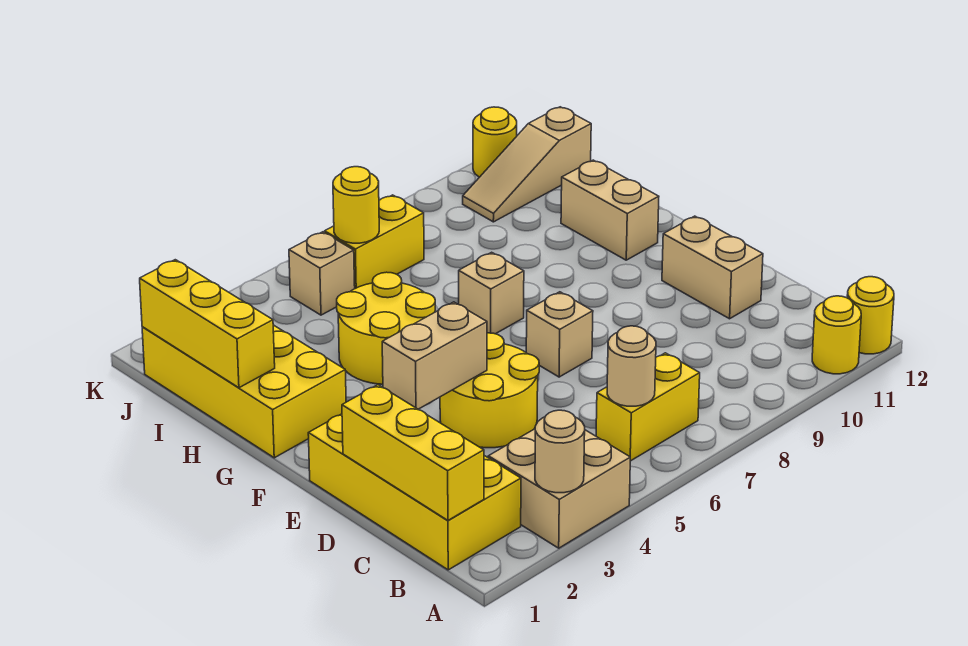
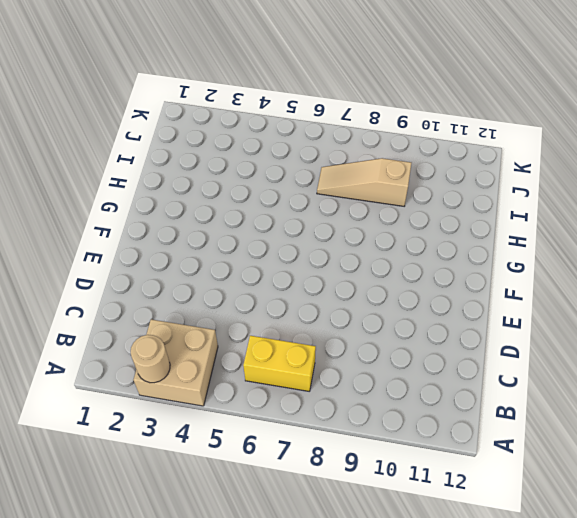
tan 1x3 slope [317,158,411,206] -> tan 1x3 slope moved to [463,107,591,222]
none -> yellow 1x1 round brick [812,296,861,374]
none -> yellow 1x1 round brick [847,277,894,354]
none -> yellow 2x4 brick [308,414,521,570]

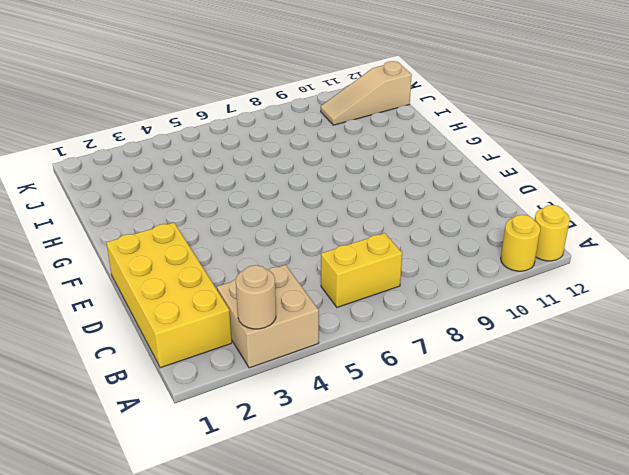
none -> yellow 2x2 round brick [440,333,539,448]
none -> tan 1x2 brick [662,216,763,319]
none -> tan 1x1 brick [526,292,593,377]

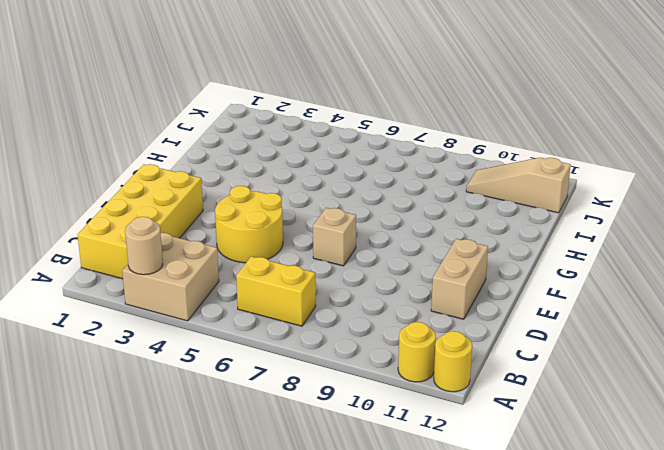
none -> yellow 2x4 brick [142,325,346,458]
none -> yellow 2x2 round brick [337,272,435,384]
none -> tan 1x1 brick [459,252,524,334]

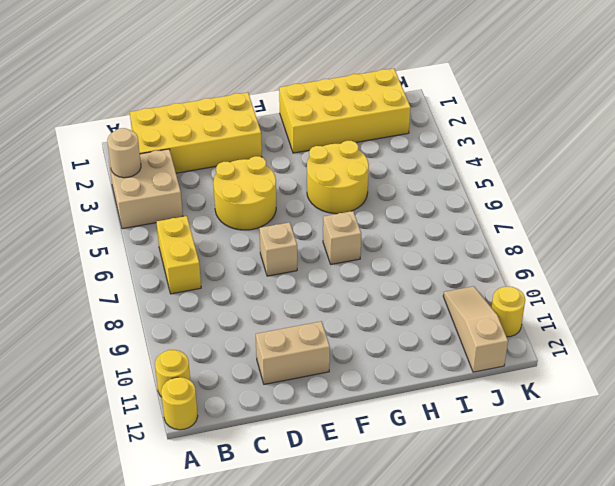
none -> tan 1x2 brick [561,160,659,260]
none -> tan 1x1 brick [289,232,355,315]
none -> yellow 1x2 brick [325,195,424,289]

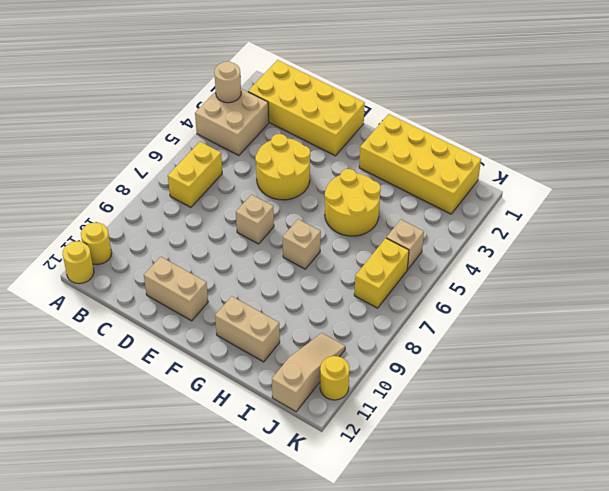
none -> yellow 1x3 brick [342,385,484,520]
none -> tan 1x1 round brick [607,326,656,406]
none -> tan 1x2 brick [382,302,487,409]

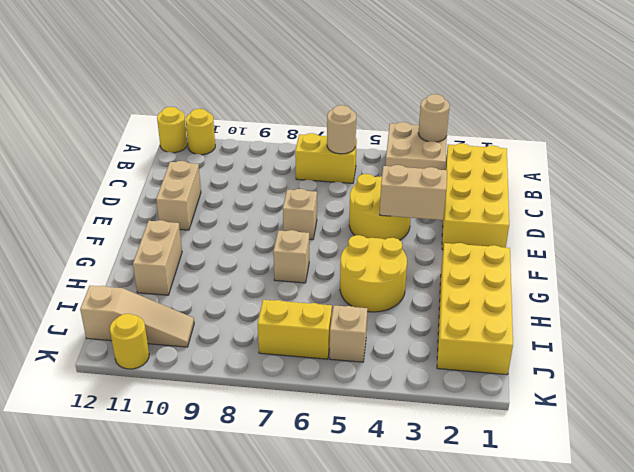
none -> yellow 1x3 brick [342,385,484,520]
none -> yellow 1x3 brick [140,260,275,388]
none -> yellow 1x1 round brick [333,167,379,243]

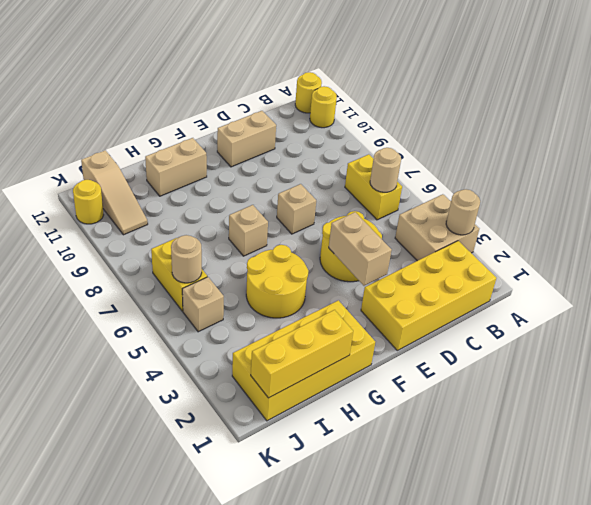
tan 1x1 round brick [171,235,202,283] -> yellow 1x1 round brick [333,167,379,243]
none -> yellow 1x3 brick [342,385,484,520]

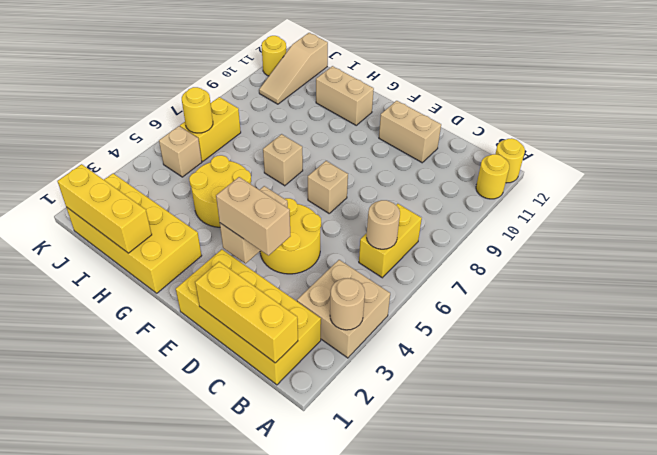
tan 1x2 brick [216,177,290,256] -> none

